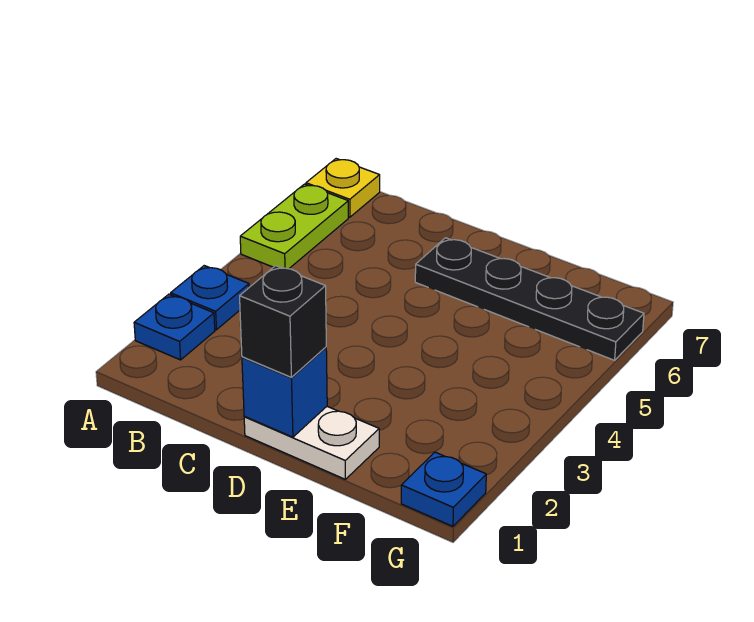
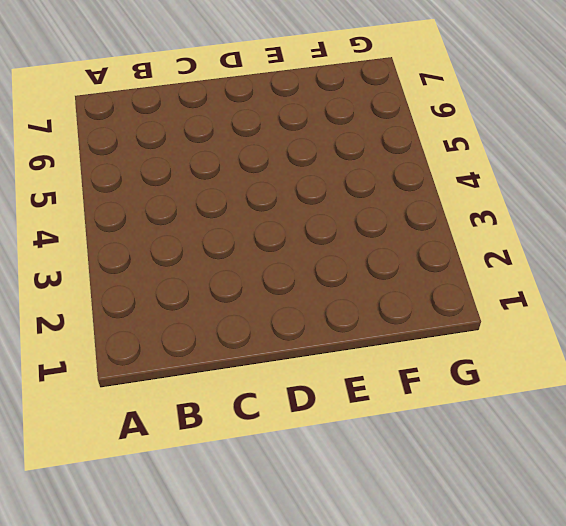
none -> blue 1x1 plate [134,294,215,360]
none -> blue 1x1 plate [171,266,249,330]

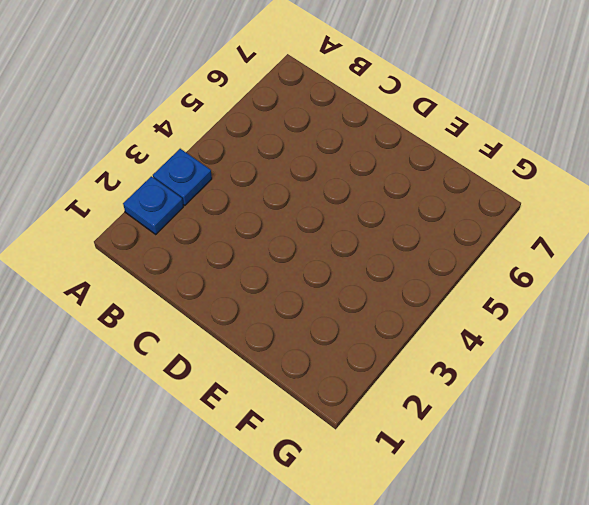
none -> lime 1x2 plate [240,184,348,269]
none -> yellow 1x1 plate [306,159,380,217]

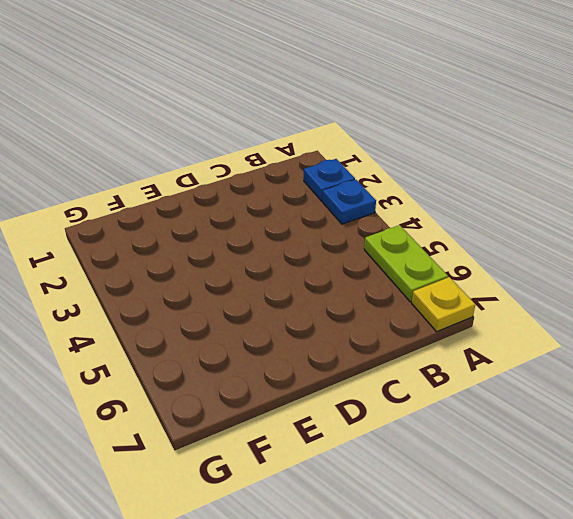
none -> white 1x2 plate [244,407,379,479]
none -> black 1x4 plate [415,238,644,360]

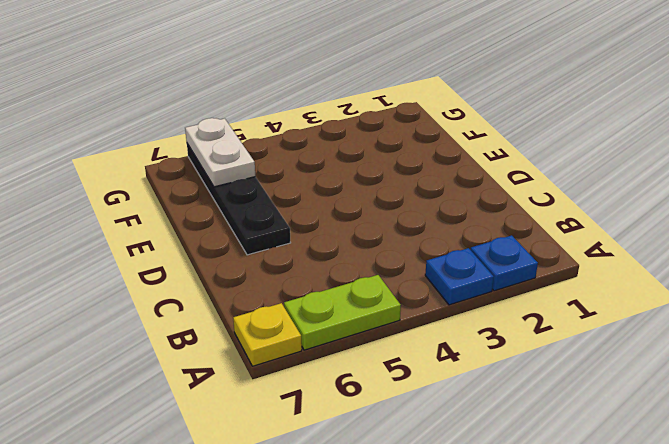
white 1x2 plate [185,118,255,187] -> white 1x2 plate moved to [244,407,379,479]
none -> blue 1x1 plate [401,452,486,526]
none -> blue 1x1 brick [242,347,327,437]

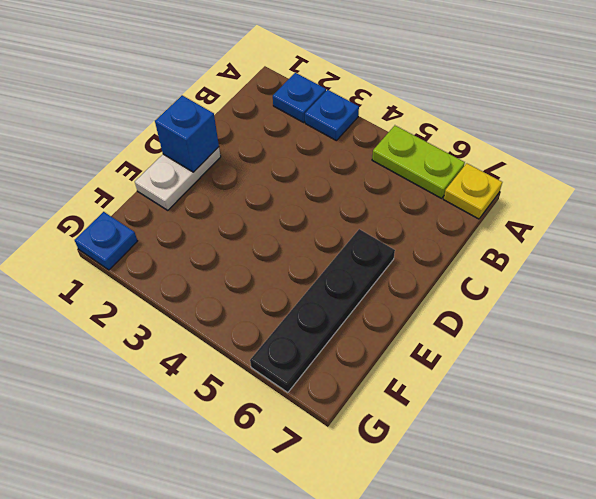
none -> black 1x1 brick [240,266,326,377]

